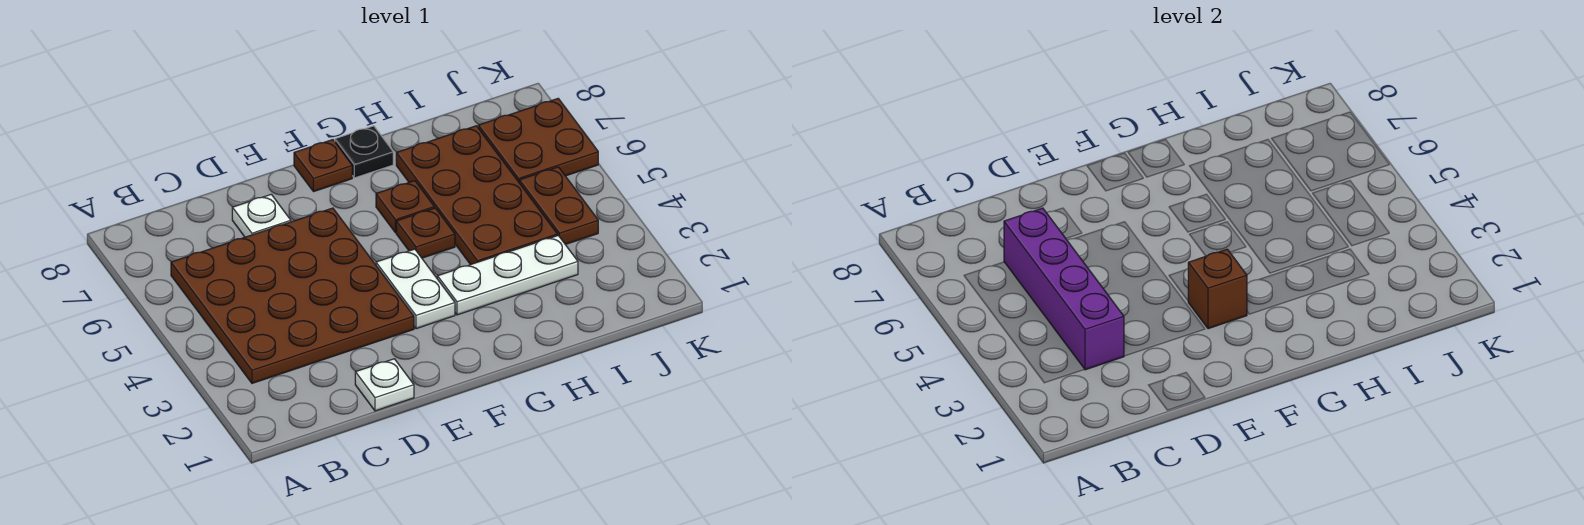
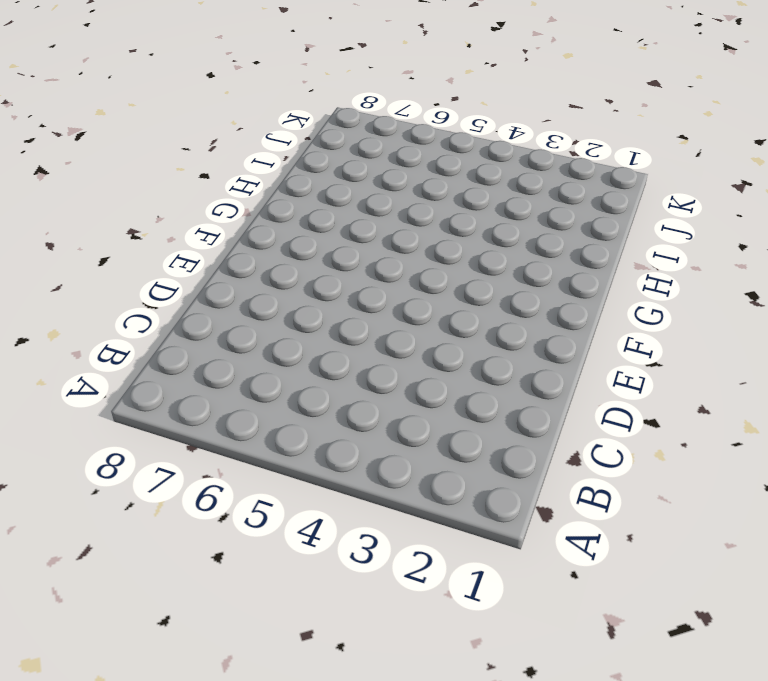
none -> brown 4x4 plate [171,208,414,383]
none -> white 1x1 plate [355,359,414,411]
none -> white 1x1 plate [232,194,291,237]

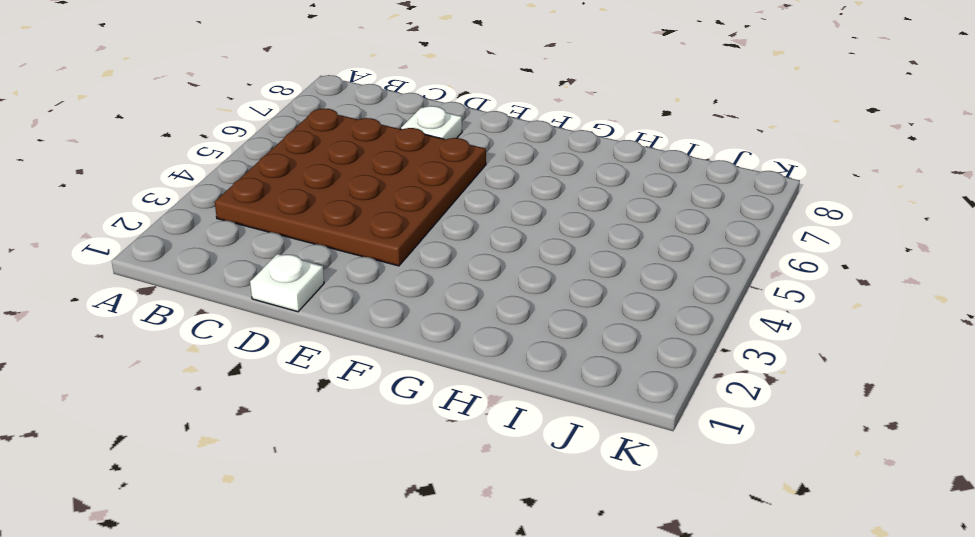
none -> white 1x2 plate [376,249,455,329]
none -> brown 1x1 plate [294,140,352,192]
none -> white 1x3 plate [437,236,578,315]

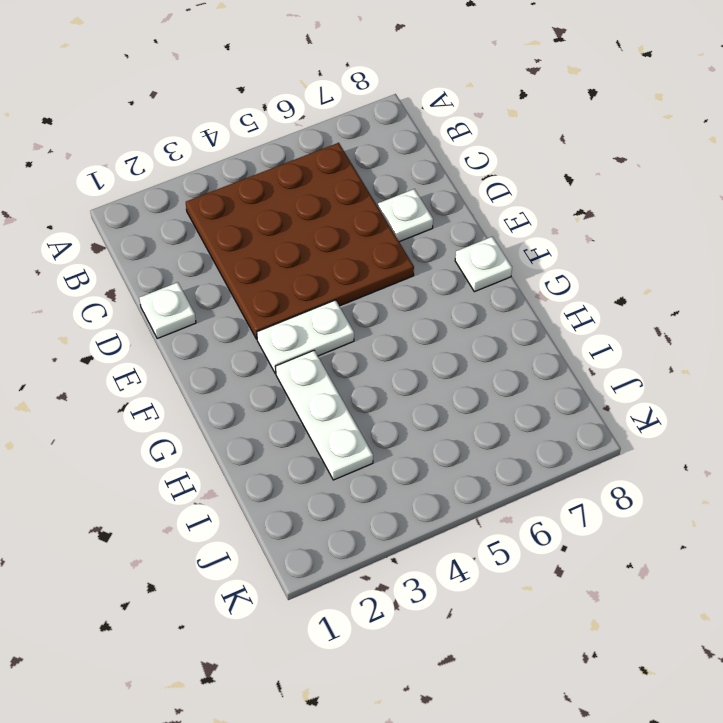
white 1x1 plate [455,237,512,292] -> brown 1x1 plate [294,140,352,192]
none -> brown 1x1 plate [396,208,455,258]
none -> brown 1x1 plate [376,181,434,233]
none -> black 1x1 plate [335,126,393,178]

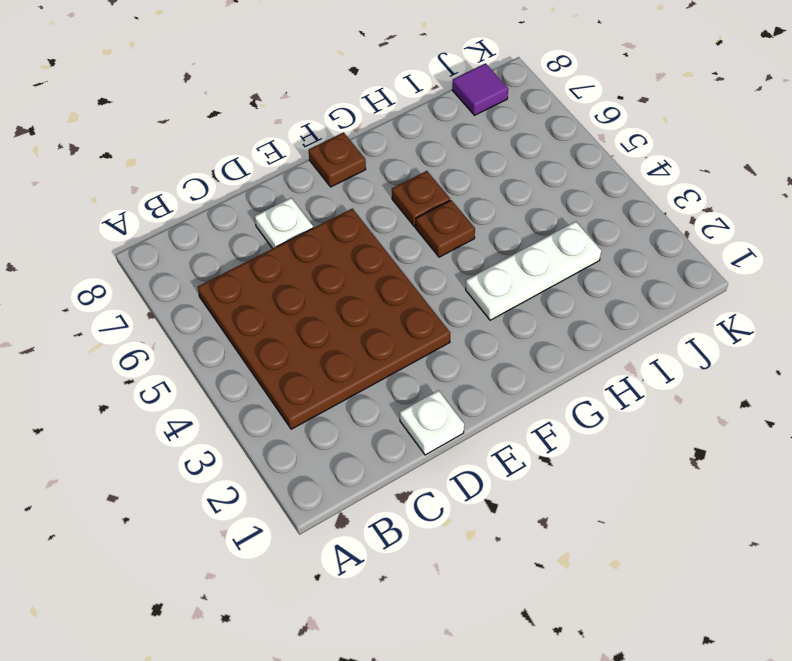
purple 1x1 tile [452,63,508,115] -> none
none -> white 1x2 plate [376,249,455,329]
none -> black 1x1 plate [335,126,393,178]
none -> brown 2x4 plate [396,126,557,265]

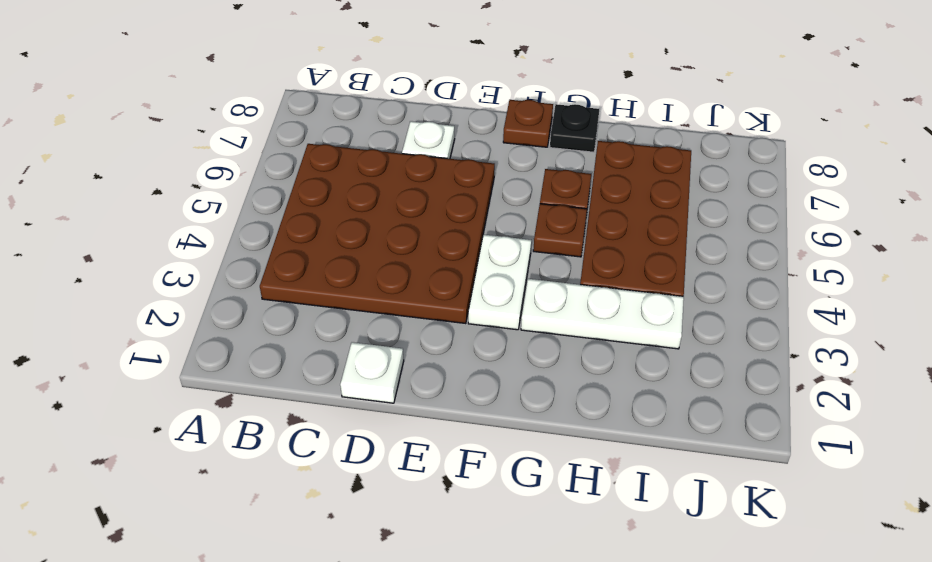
none -> brown 1x2 plate [519,167,598,245]
none -> brown 2x2 plate [478,99,598,182]
none -> purple 1x4 brick [1004,208,1124,370]

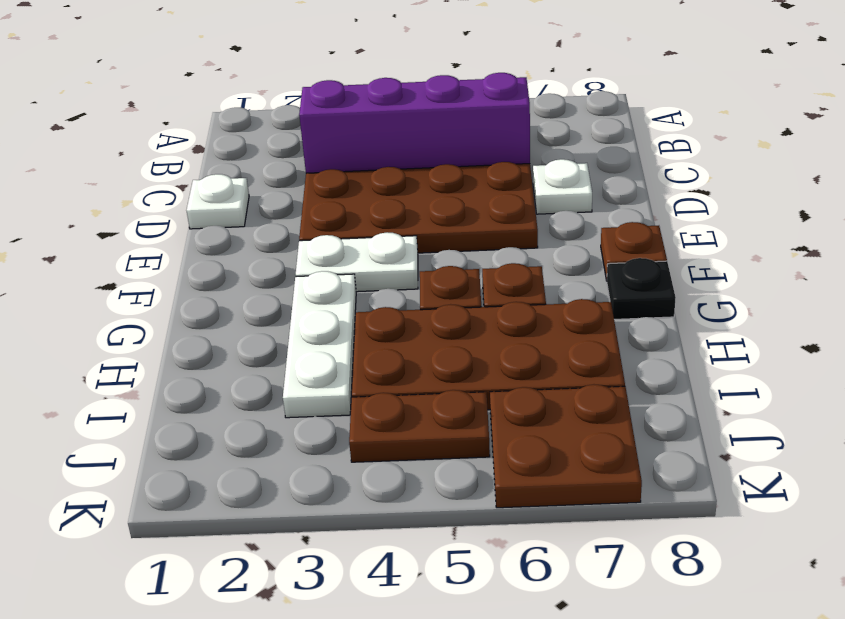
none -> brown 1x1 brick [1188,249,1247,329]

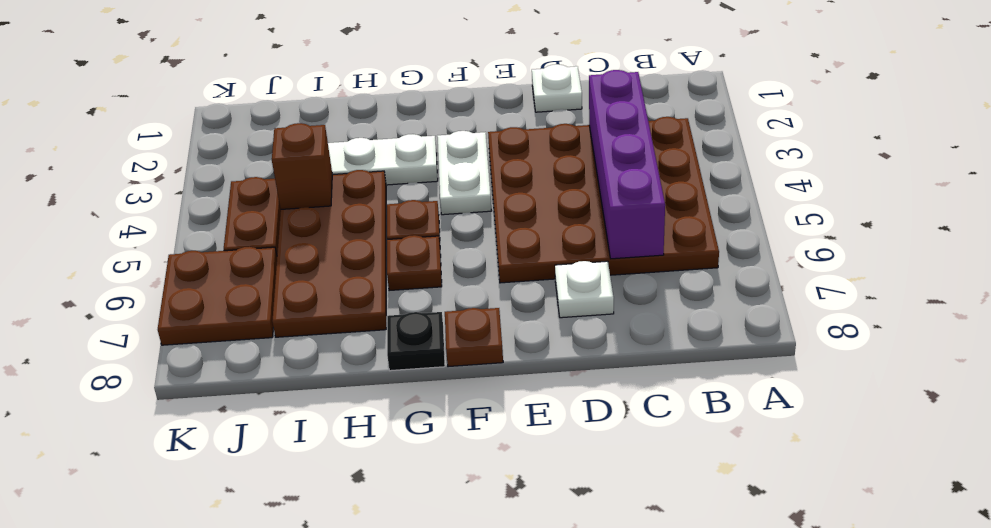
brown 1x1 brick [272,123,332,209] -> brown 1x1 brick moved to [1188,249,1247,329]

